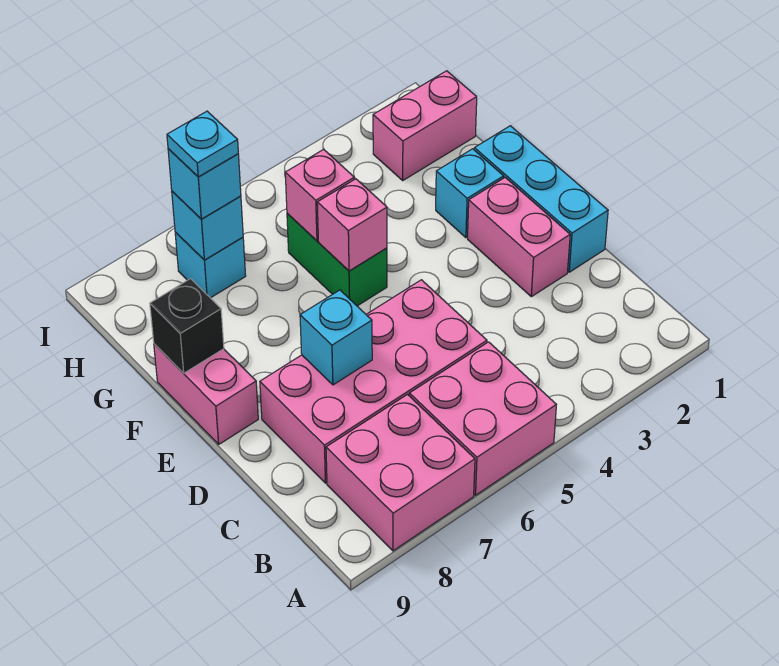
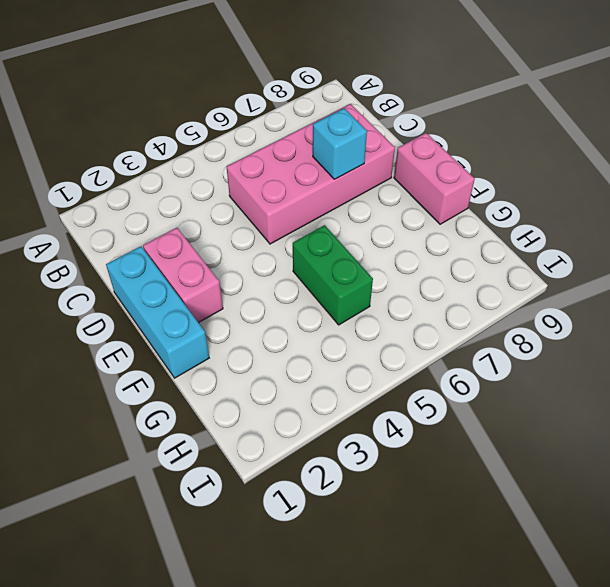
none -> pink 2x2 brick [409,342,556,495]
none -> pink 2x2 brick [326,394,475,551]
none -> cyan 1x1 brick [436,149,504,238]

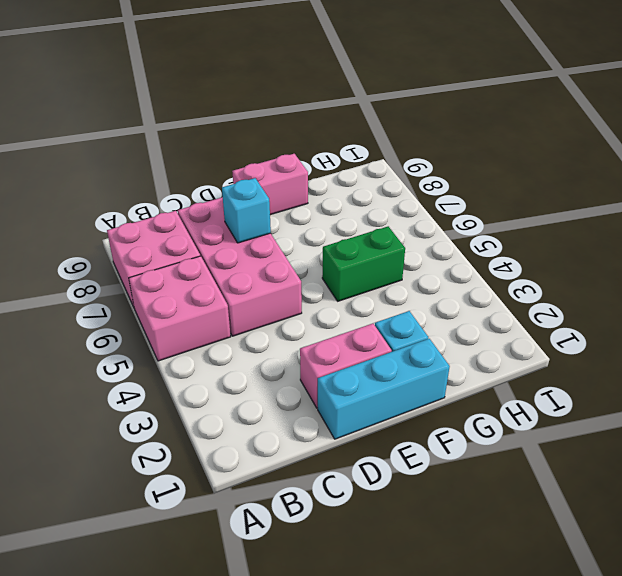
none -> pink 1x2 brick [373,71,477,180]
none -> cyan 1x1 brick [175,232,246,298]
none -> pink 1x1 brick [317,179,387,271]

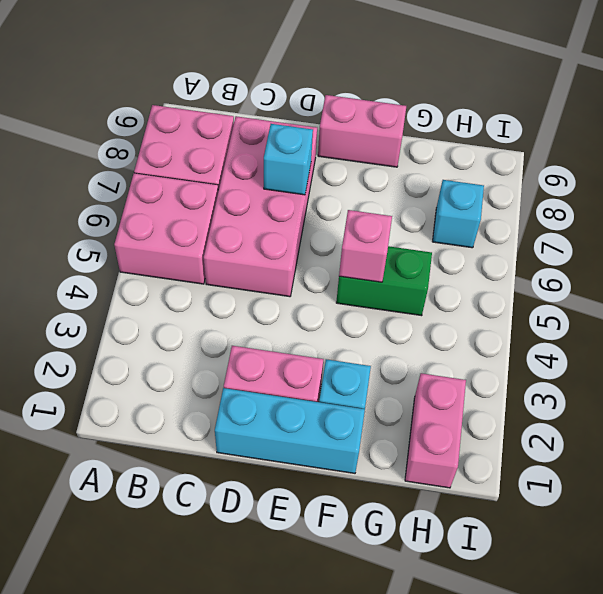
none -> black 1x1 brick [150,279,224,373]
none -> pink 1x1 brick [285,149,354,241]
none -> cyan 1x1 brick [172,191,243,260]

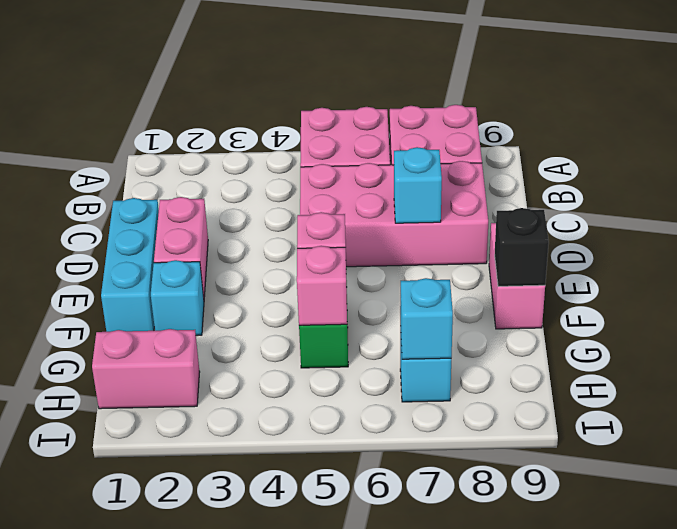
none -> cyan 1x1 brick [168,149,241,219]
none -> cyan 1x1 plate [167,111,238,177]

